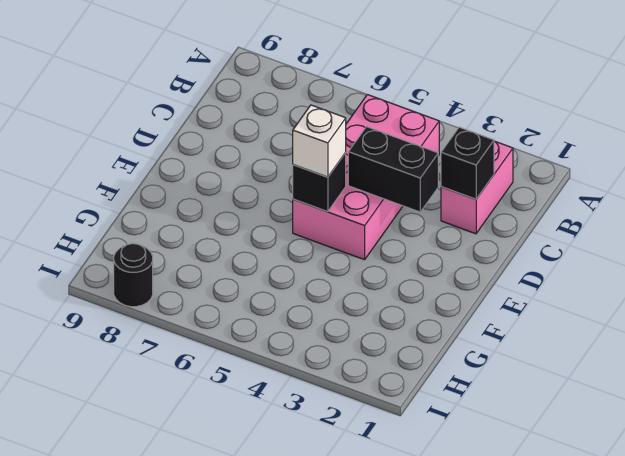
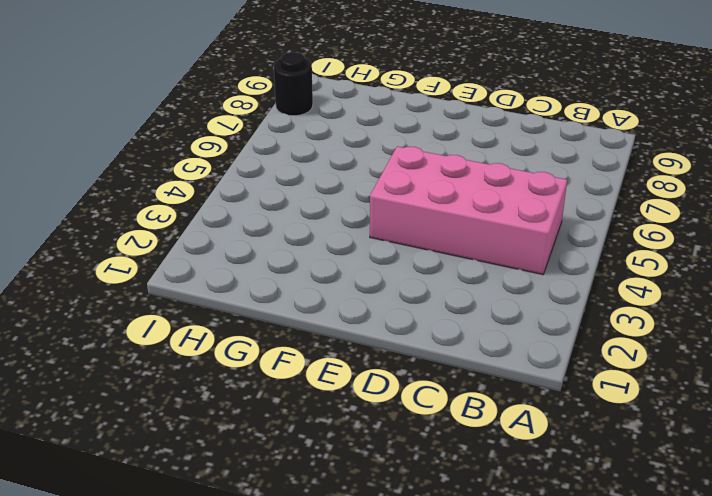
none -> pink 1x2 brick [441,141,513,234]
none -> black 1x1 brick [441,127,494,199]

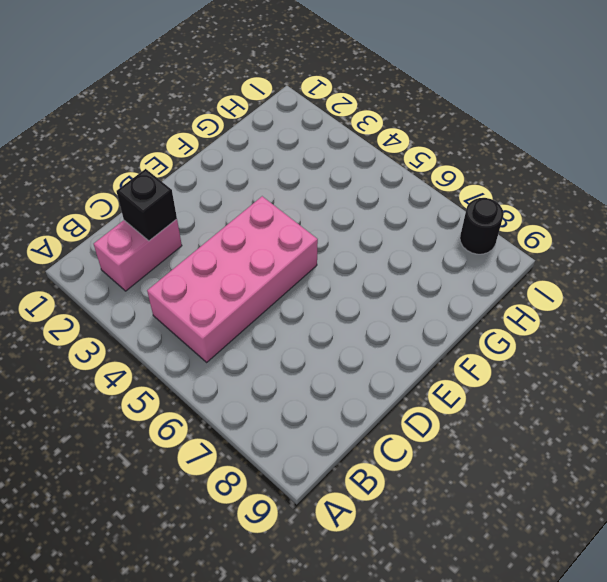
none -> black 1x2 brick [348,127,438,212]
none -> black 1x1 brick [293,153,346,212]

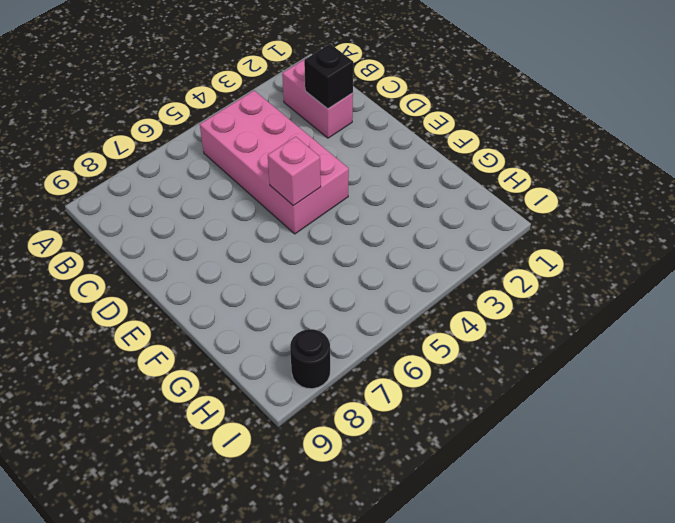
pink 1x1 brick [268,137,321,206] -> black 1x1 brick [293,153,346,212]
none -> black 1x2 brick [348,127,438,212]
none -> white 1x1 brick [293,105,346,177]

